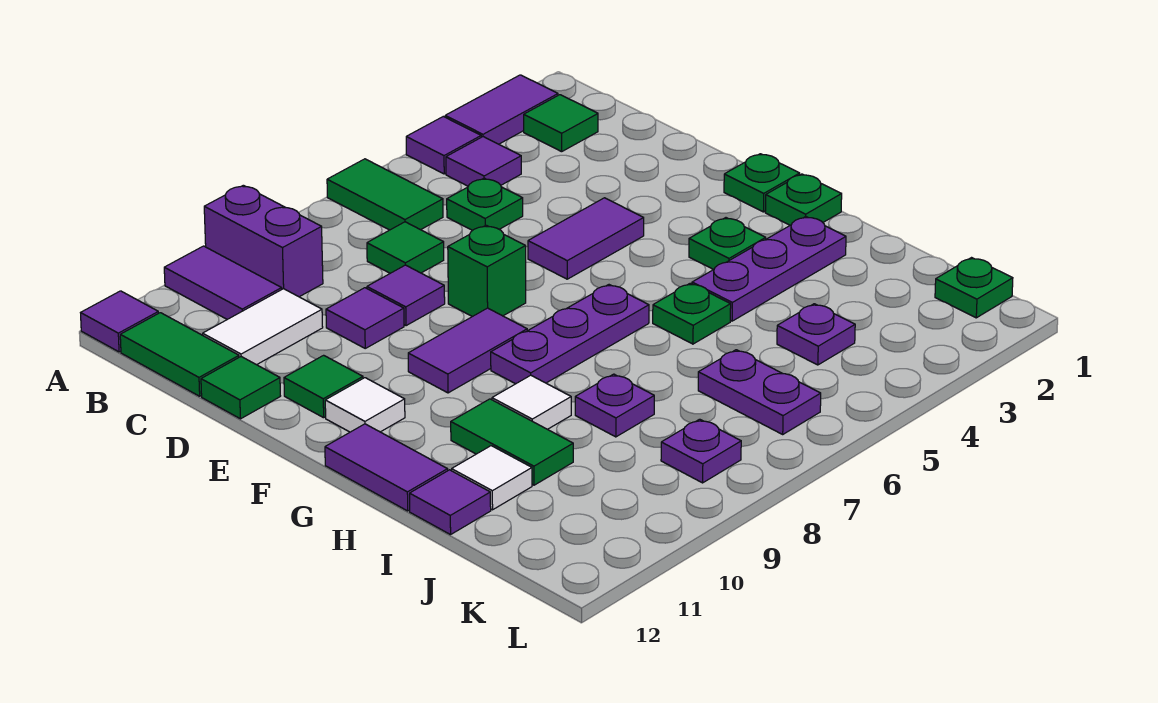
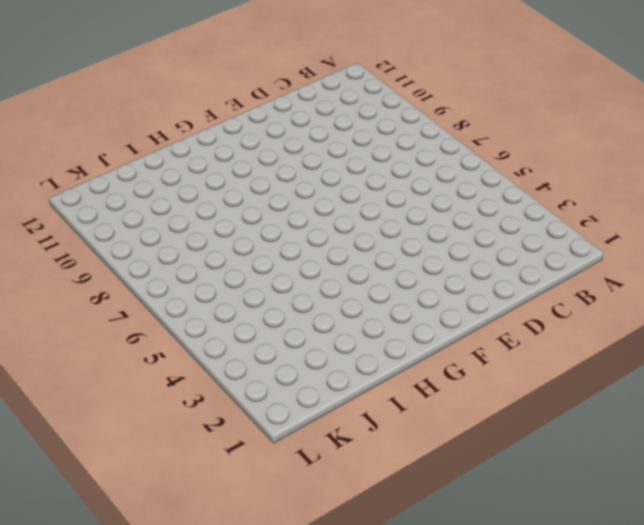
none -> purple 1x2 tile [445,75,558,144]
none -> purple 1x1 tile [406,116,481,174]
none -> green 1x2 tile [327,159,443,230]
none -> purple 1x2 brick [204,185,323,297]

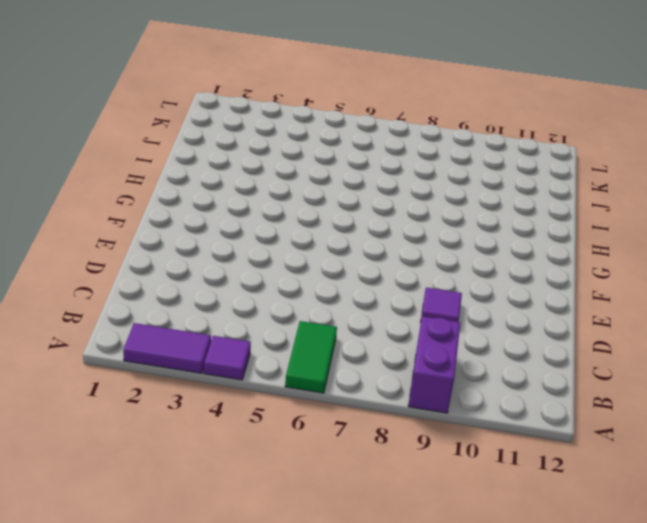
none -> purple 1x2 tile [164,246,282,319]
none -> purple 1x1 tile [81,291,158,352]
none -> green 1x1 tile [524,95,598,152]
none -> purple 1x1 tile [446,137,521,186]

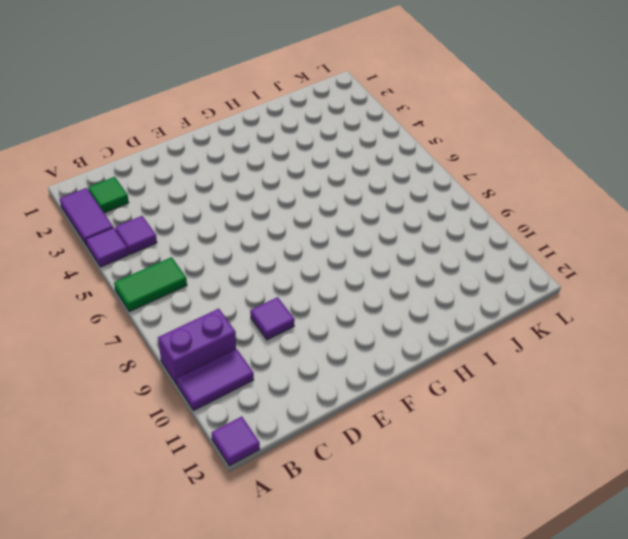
none -> green 1x2 tile [120,313,239,396]
none -> green 1x1 plate [447,178,523,231]
none -> green 1x1 tile [367,222,444,273]
none -> white 1x2 tile [203,289,323,365]

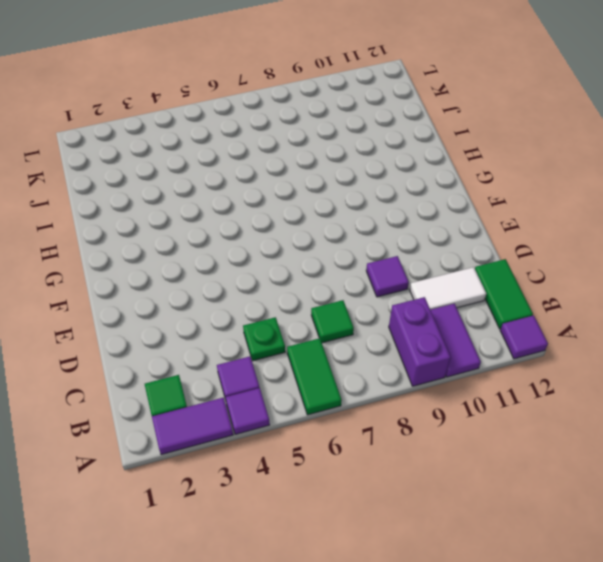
none -> purple 1x1 tile [367,265,445,326]
none -> green 1x1 tile [201,357,280,419]
none -> purple 1x2 tile [528,198,644,279]
none -> green 1x1 brick [448,225,526,317]

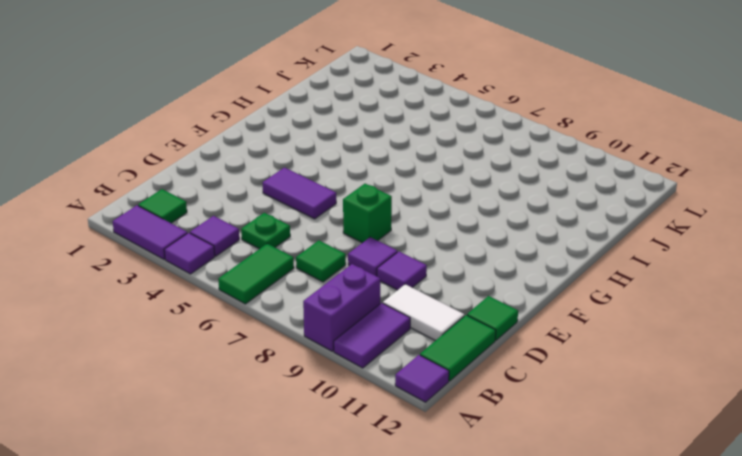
none -> green 1x1 tile [284,355,363,418]
none -> green 1x1 plate [724,154,800,212]
none -> purple 1x2 tile [408,308,527,393]
none -> white 1x1 tile [325,378,405,432]

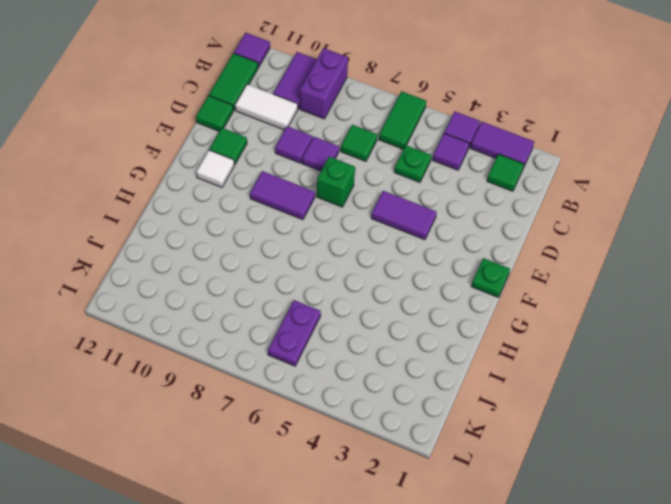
none -> green 1x1 plate [765,174,842,225]
none -> green 1x1 plate [689,218,766,270]
none -> purple 1x3 plate [491,285,649,384]
none -> purple 1x2 tile [325,424,448,511]

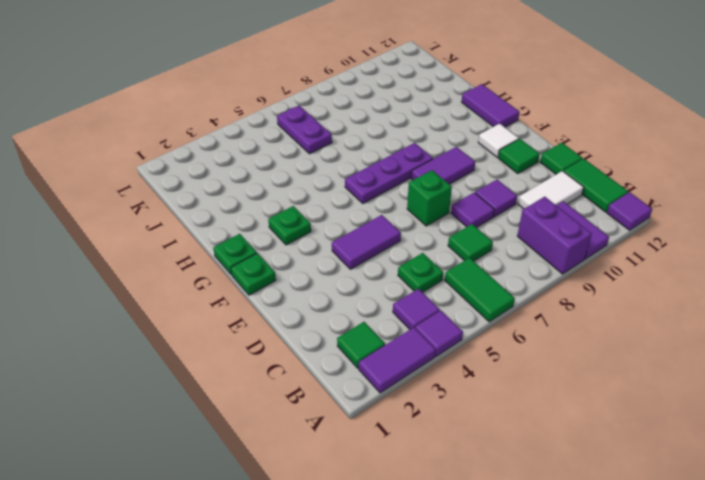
none -> purple 1x3 plate [692,217,846,321]
none -> green 1x1 plate [653,283,731,344]
none -> white 1x1 tile [492,375,571,429]
none -> green 1x2 tile [451,399,573,485]

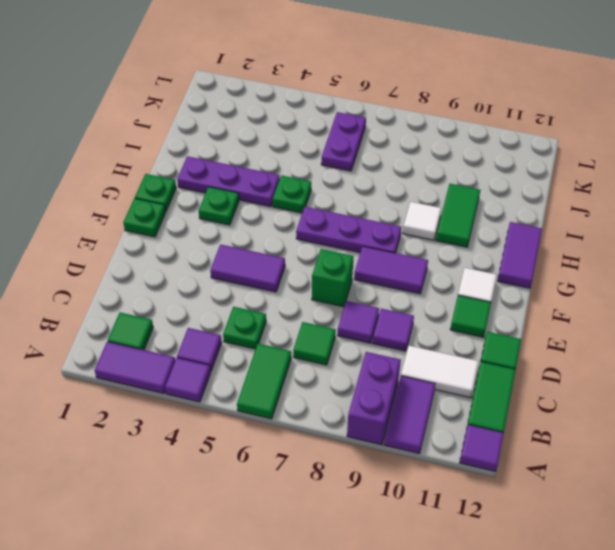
none -> purple 1x1 plate [575,374,654,437]
none -> white 1x1 tile [452,446,532,510]
none -> purple 1x1 tile [410,470,491,535]
none -> purple 1x1 plate [777,304,855,365]

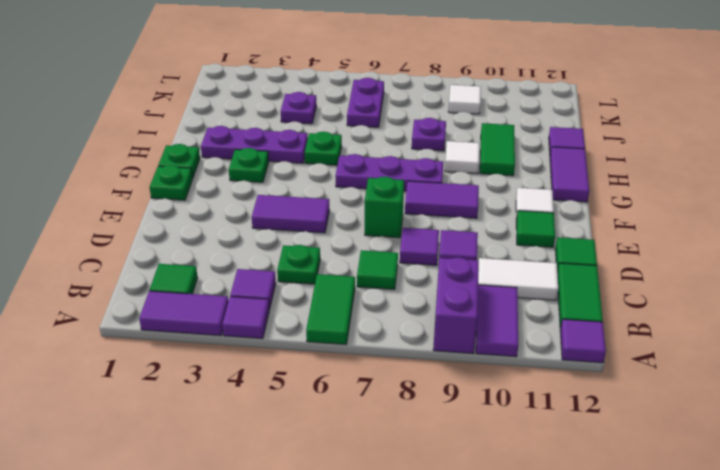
white 1x1 tile [448,85,481,114] -> white 1x1 tile moved to [452,446,532,510]
none -> green 1x1 plate [935,258,1013,318]
none -> purple 1x1 plate [661,419,741,483]

